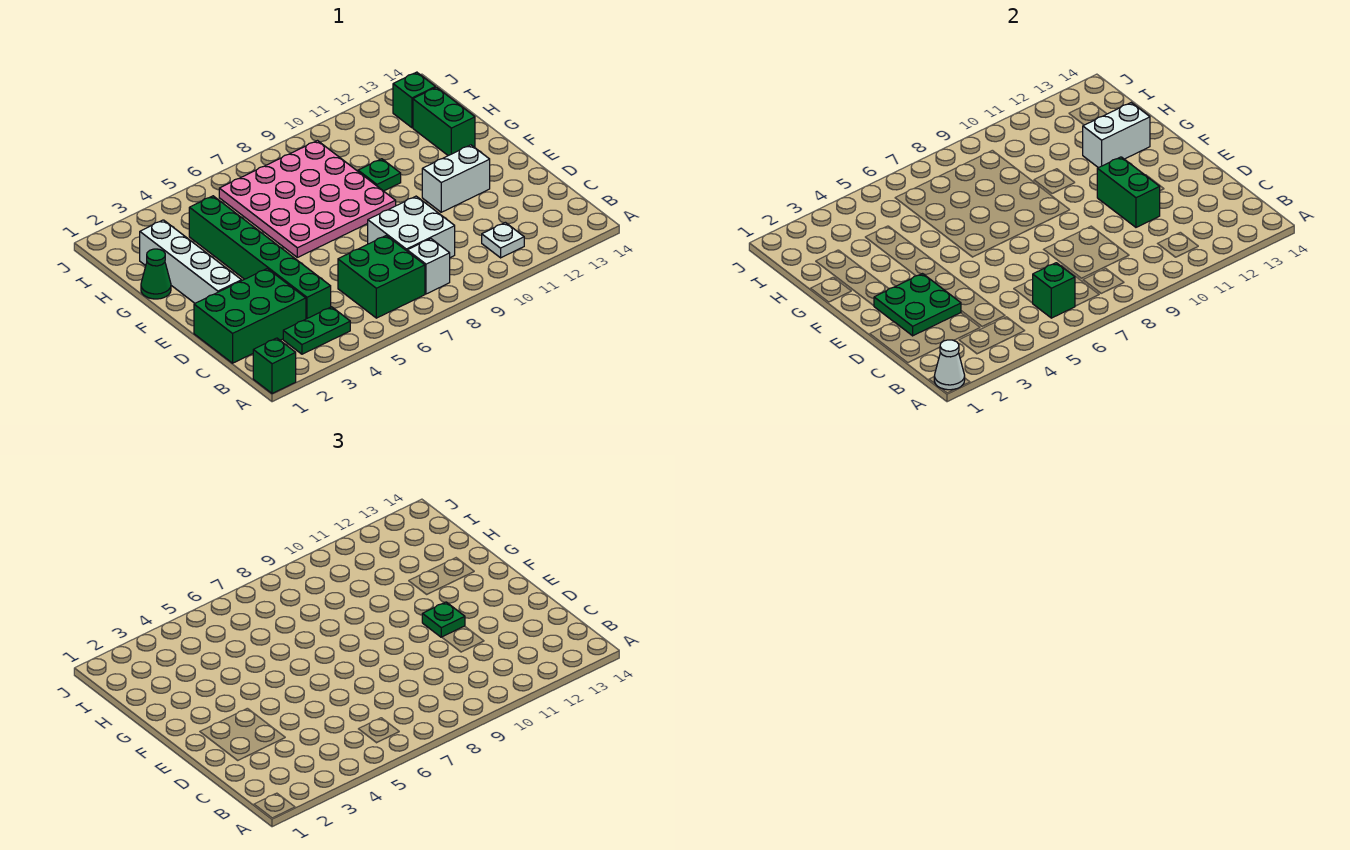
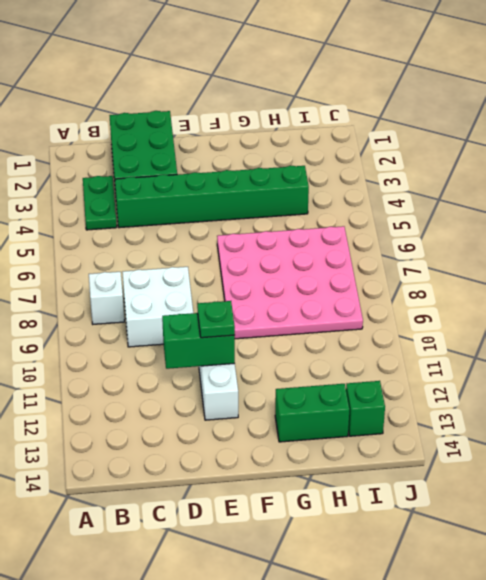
none -> green 1x1 brick [253,338,296,394]
none -> green 2x2 brick [338,235,425,318]
none -> white 1x1 plate [482,222,524,258]

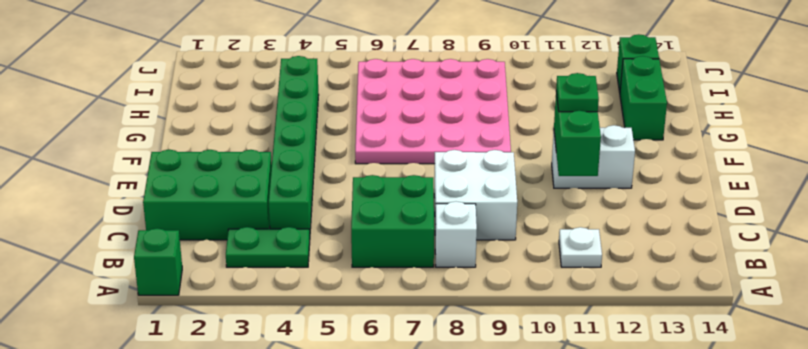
none -> white 1x4 brick [140,220,242,303]
none -> green 1x1 cone [141,249,171,299]
none -> green 1x1 plate [358,159,401,191]

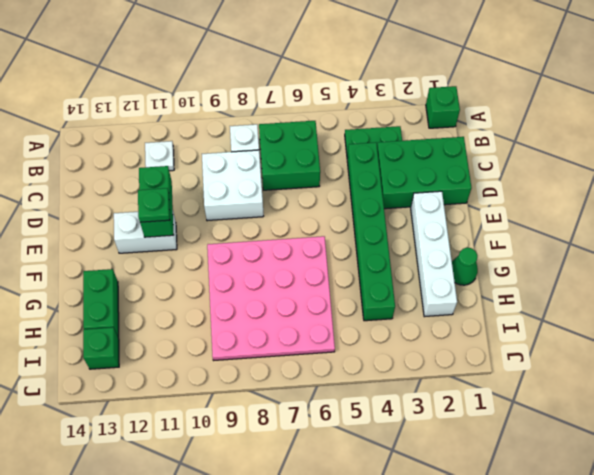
none -> green 1x1 plate [358,159,401,191]
none -> white 1x1 cone [934,340,965,390]
none -> green 1x1 brick [1033,263,1075,318]

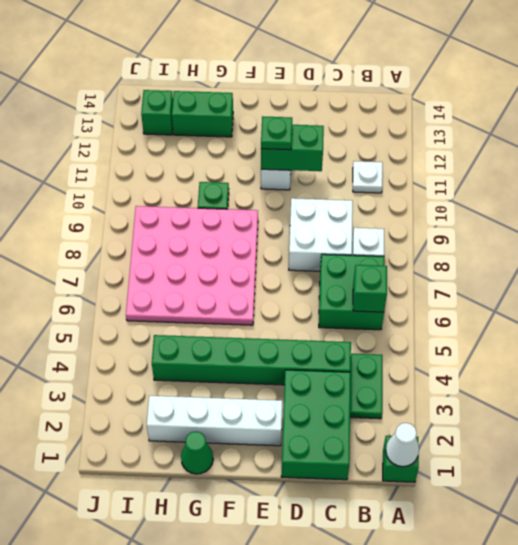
none -> green 2x2 plate [874,274,961,336]
none -> white 1x2 brick [1083,103,1150,168]

